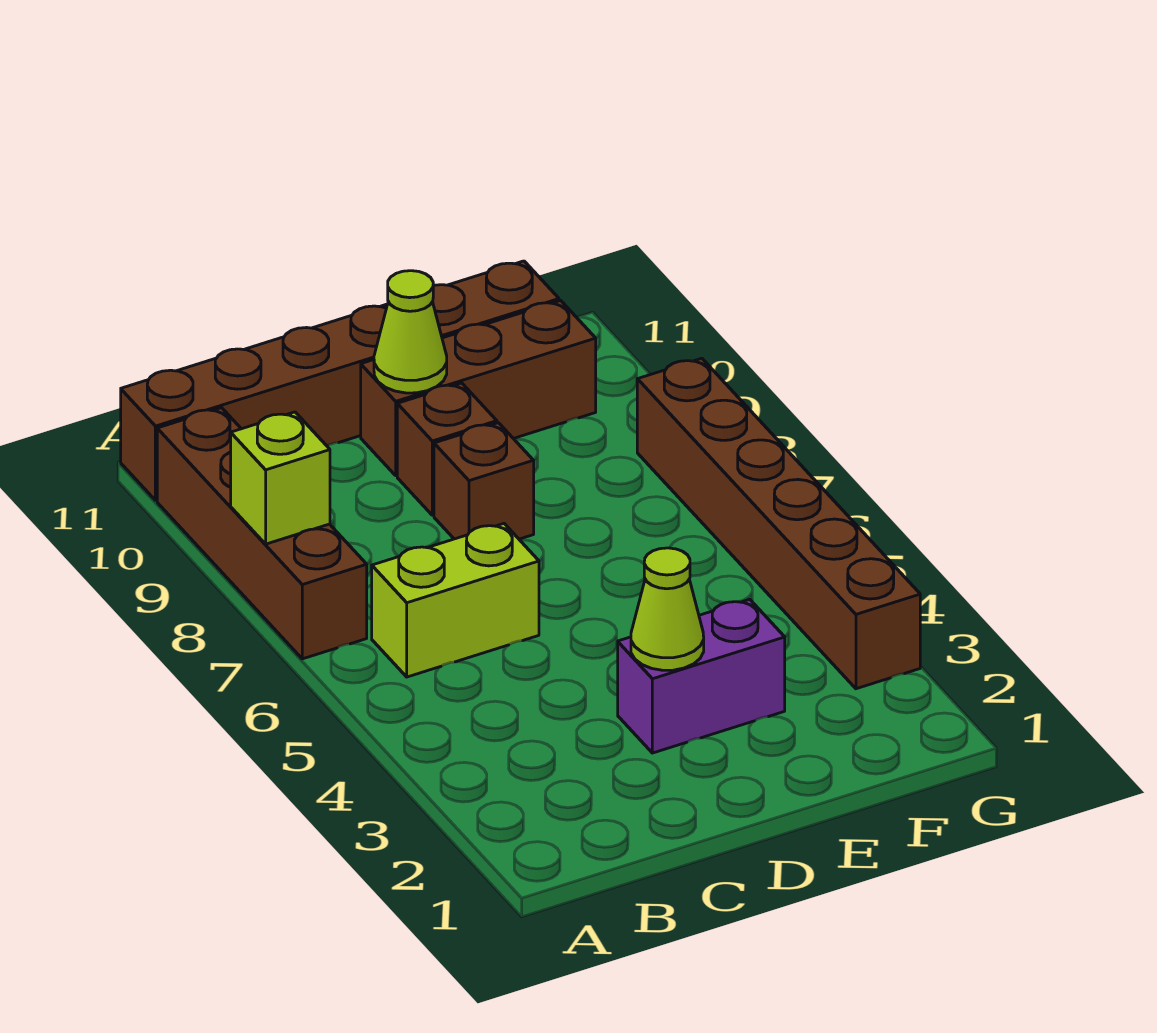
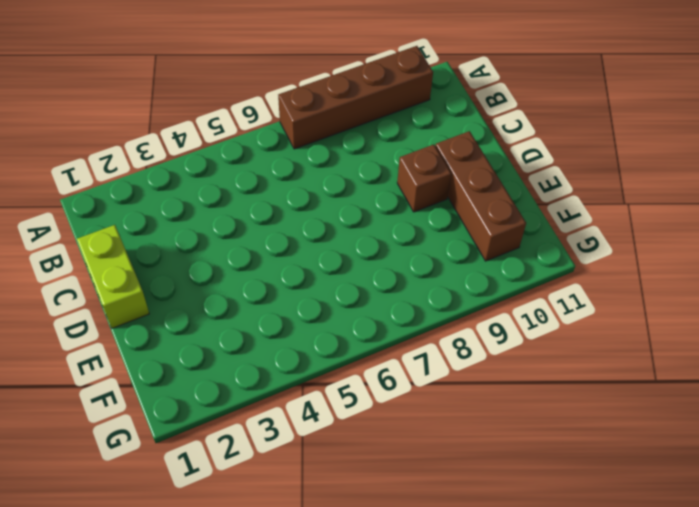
lime 1x2 brick [77,225,149,328] -> lime 1x2 brick moved to [372,524,539,677]
none -> brown 1x6 brick [121,261,559,500]
none -> purple 1x2 brick [618,599,785,753]

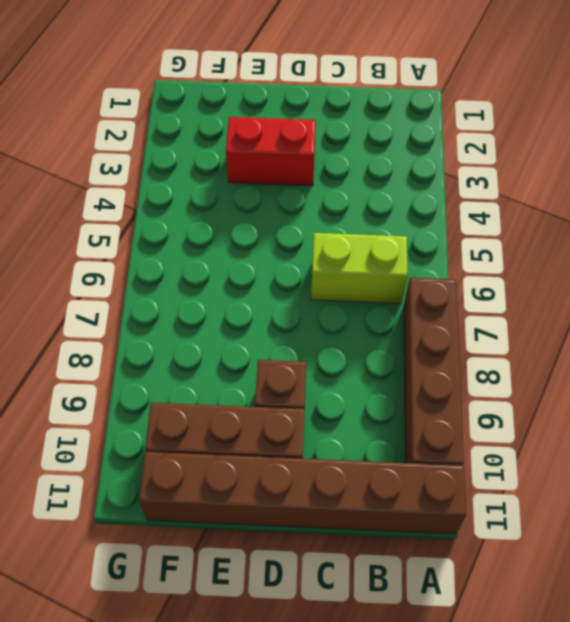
red 1x2 brick [226,117,316,186] -> purple 1x2 brick [618,599,785,753]
none -> brown 1x1 brick [434,423,534,539]
none -> brown 1x6 brick [637,358,920,689]

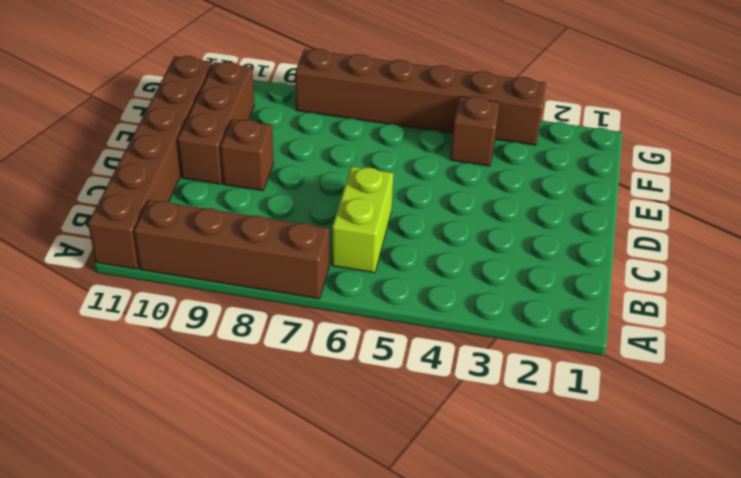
brown 1x1 brick [450,97,500,166] -> brown 1x1 brick moved to [434,423,534,539]
none -> purple 1x2 brick [618,599,785,753]
none -> lime 1x1 brick [231,412,330,544]

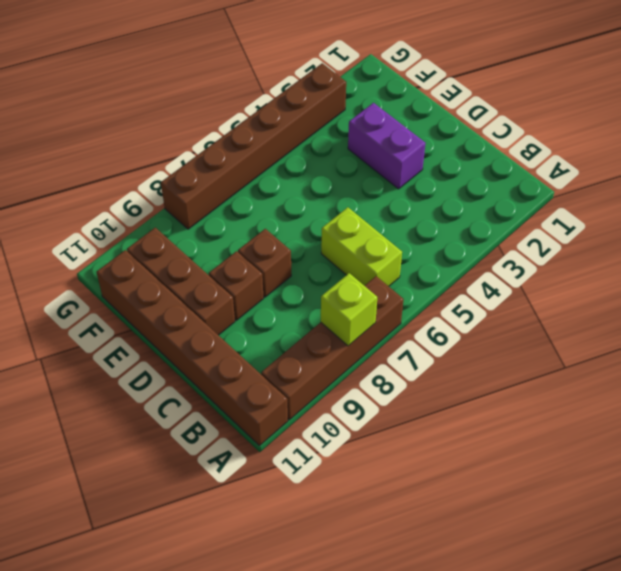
none -> lime 1x1 cone [631,548,704,670]
none -> lime 1x1 cone [374,271,447,393]

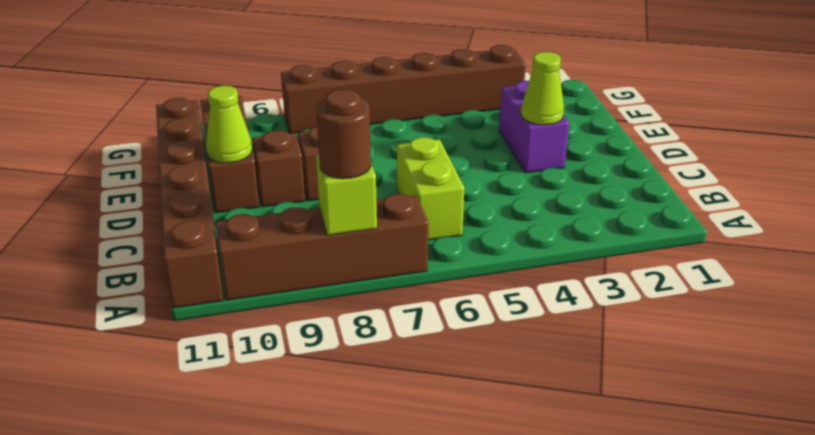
brown 1x1 round brick [317,89,371,179] -> none

